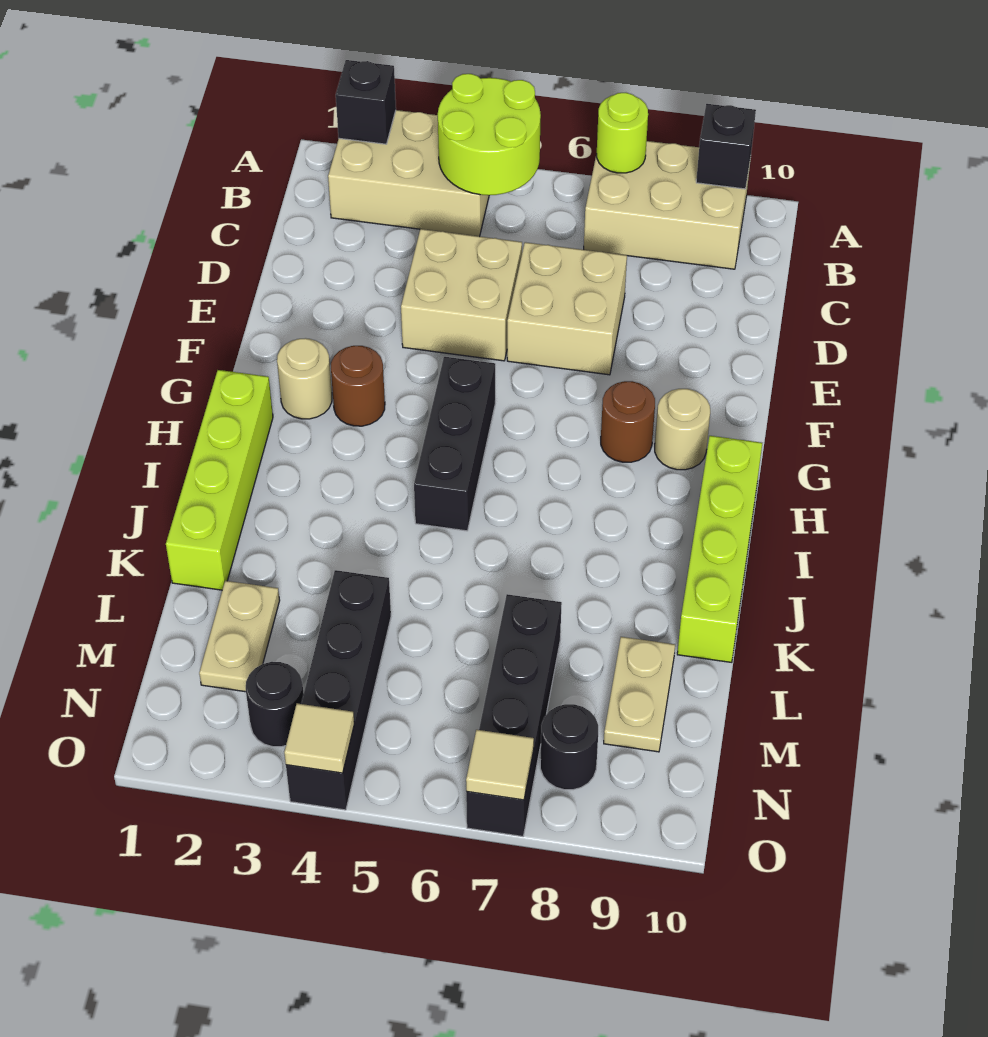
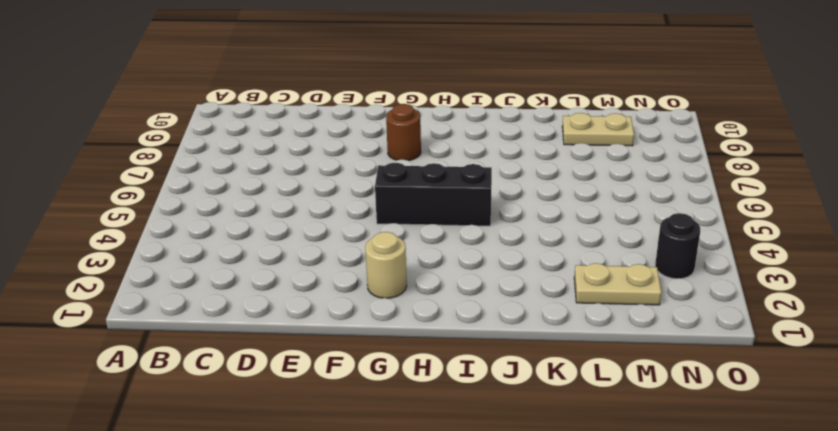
none -> tan 2x3 brick [328,110,489,236]
none -> tan 2x3 brick [584,141,751,269]
none -> tan 2x2 brick [401,229,522,361]

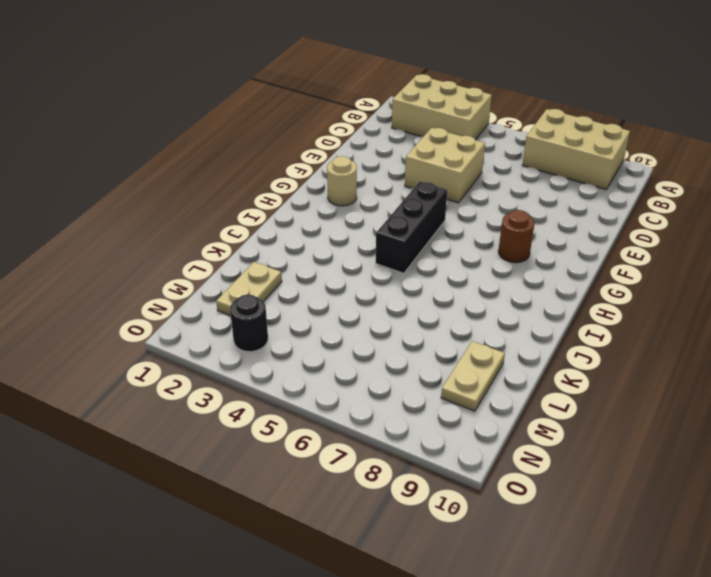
none -> tan 2x2 brick [507,242,627,375]
none -> brown 1x1 round brick [331,346,385,426]
none -> tan 1x1 round brick [655,389,710,470]

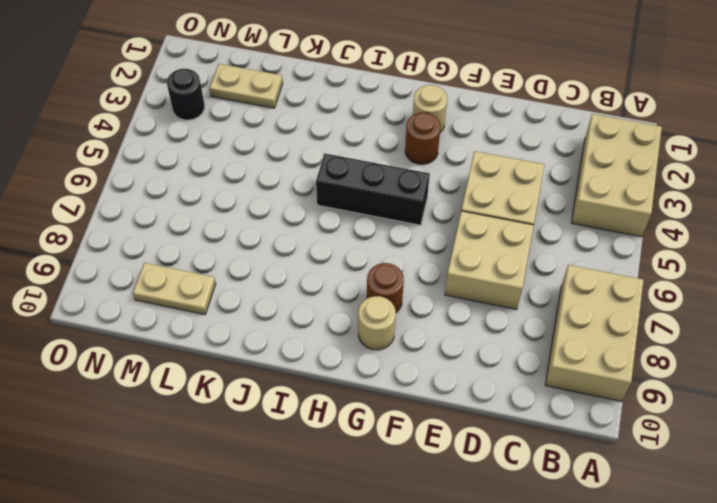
none -> lime 1x4 brick [166,370,273,590]
none -> lime 1x4 brick [677,436,762,662]
none -> black 1x4 brick [286,570,391,810]

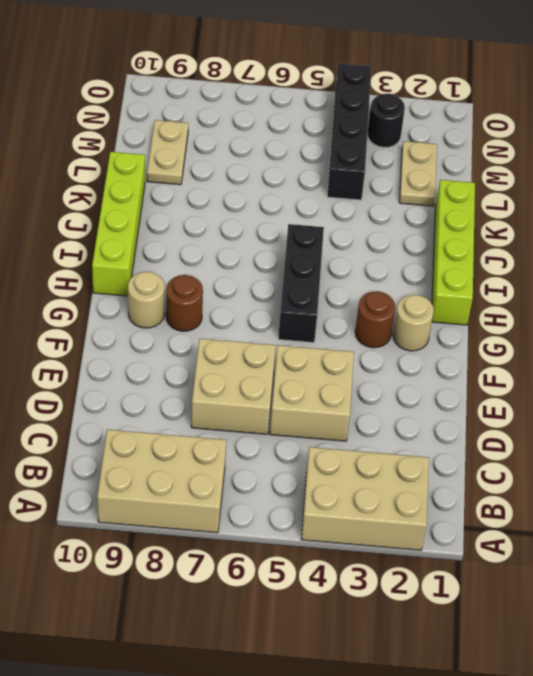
none -> black 1x4 brick [466,594,562,836]
none -> black 1x1 round brick [540,704,598,790]
none -> black 1x1 brick [336,60,396,144]

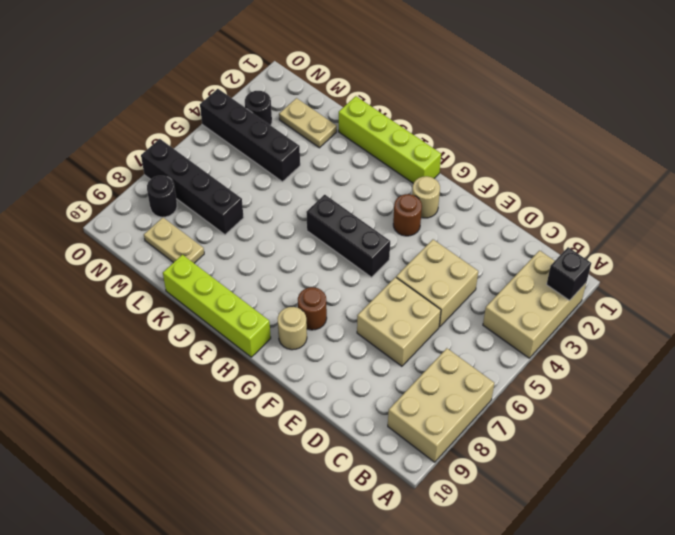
none -> lime 2x2 round brick [438,74,541,195]
none -> lime 1x1 round brick [597,93,648,173]
none -> black 1x1 brick [696,104,756,189]

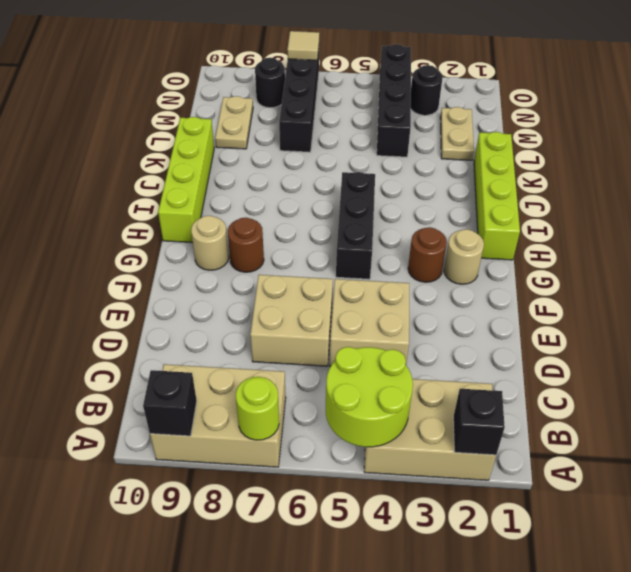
none -> tan 1x1 tile [284,703,354,773]

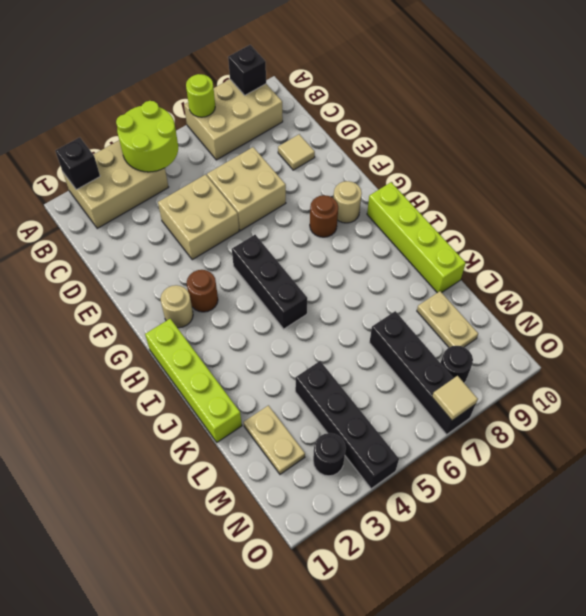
tan 1x1 tile [278,134,315,170] -> tan 1x1 tile moved to [284,703,354,773]

